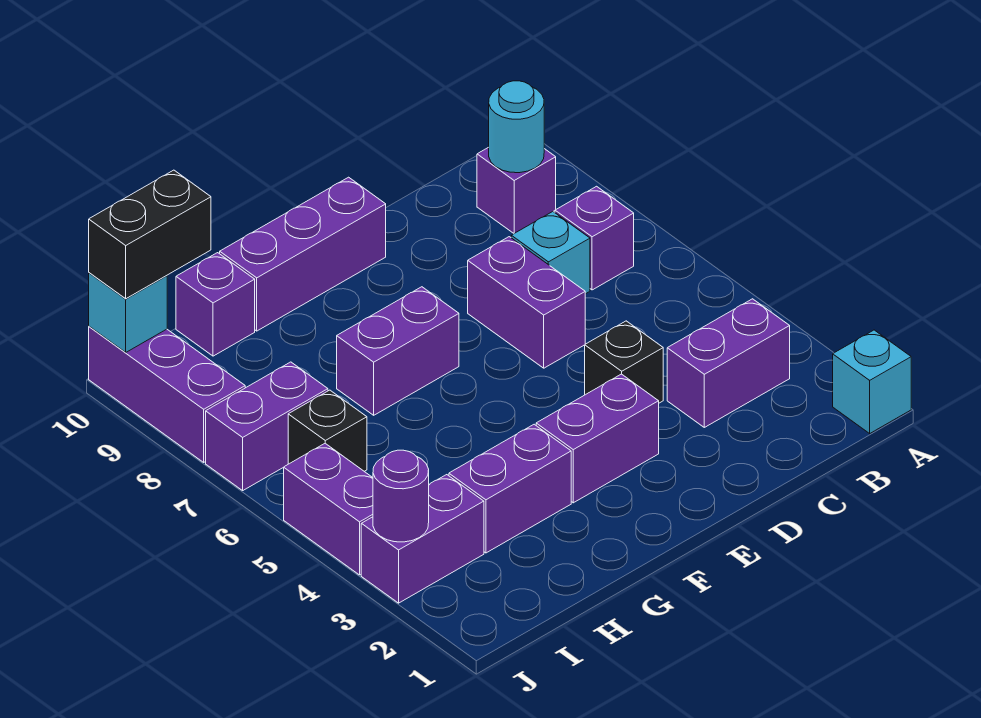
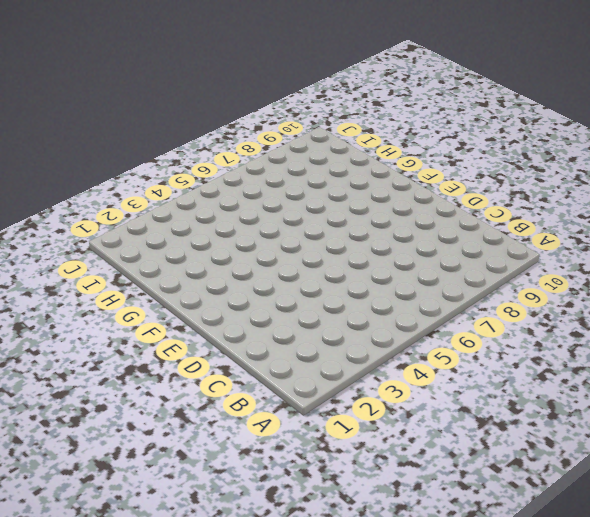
none -> cyan 1x1 brick [833,330,911,433]
none -> purple 1x2 brick [667,299,790,427]
none -> purple 1x1 brick [555,186,634,290]

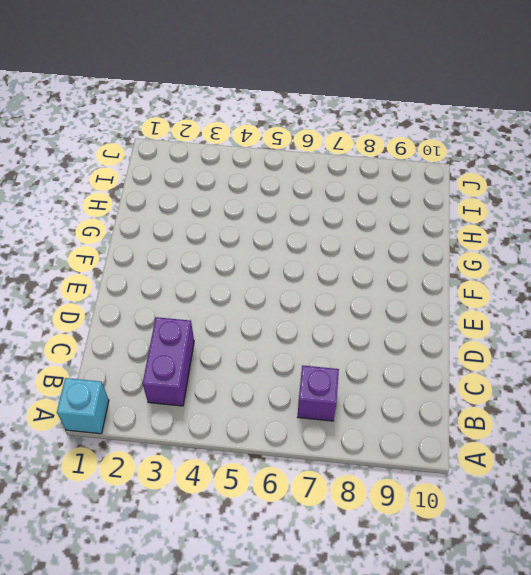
none -> purple 1x1 brick [477,147,556,233]
none -> cyan 1x1 brick [511,212,590,294]
none -> black 1x1 brick [585,321,663,403]

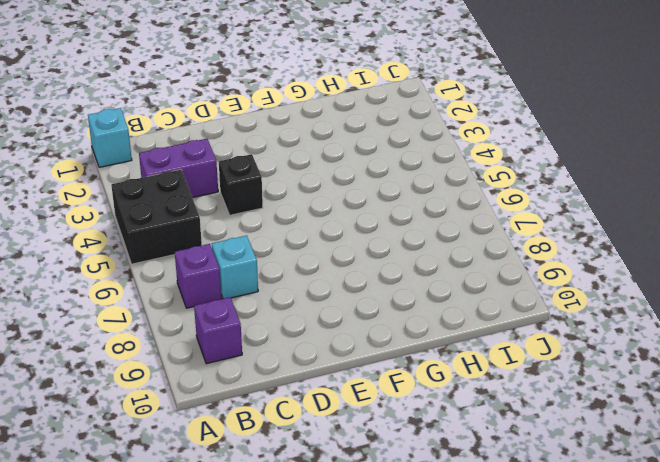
black 2x2 brick [111,169,202,264] -> none
none -> purple 1x2 brick [468,237,585,368]
none -> purple 1x2 brick [536,374,659,503]
none -> purple 1x3 brick [220,177,386,331]

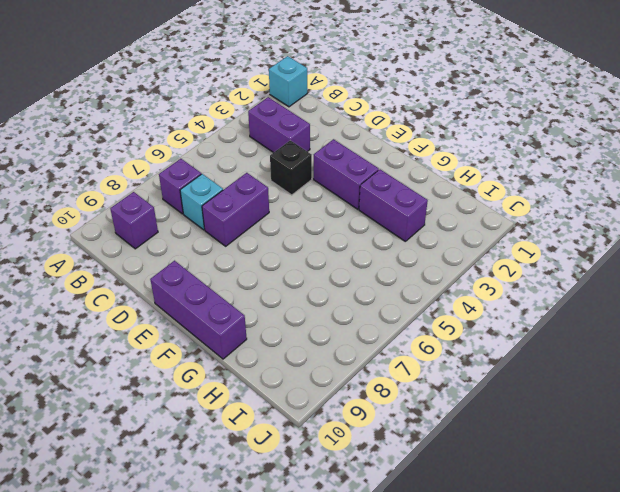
none -> purple 1x2 brick [337,287,459,415]
none -> purple 1x1 brick [176,253,255,356]
none -> purple 1x2 brick [361,475,484,603]

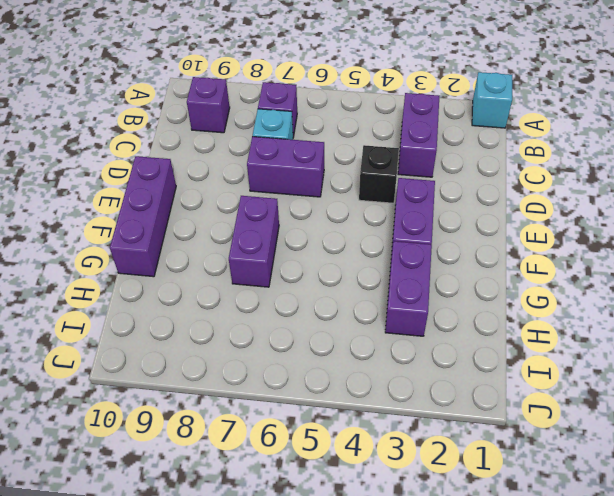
none -> purple 1x1 brick [176,253,255,356]
none -> purple 1x2 brick [361,475,484,603]
none -> black 1x1 brick [288,390,367,471]

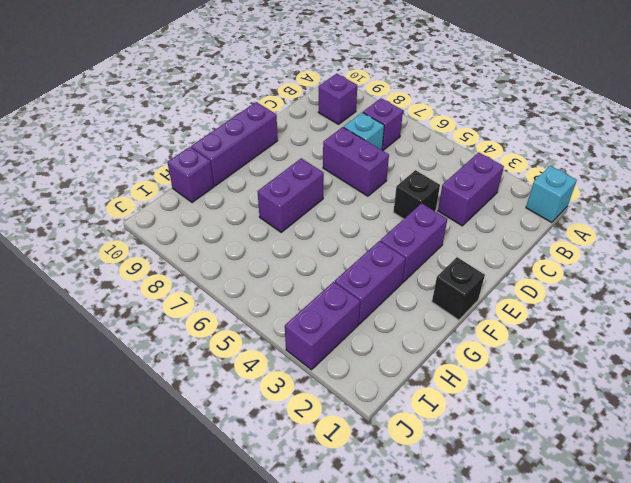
black 1x1 brick [432,257,485,320] -> black 1x1 brick moved to [288,390,367,471]
none -> purple 1x2 brick [206,362,328,490]
none -> purple 1x2 brick [284,443,373,575]
none -> purple 1x3 brick [89,327,245,462]

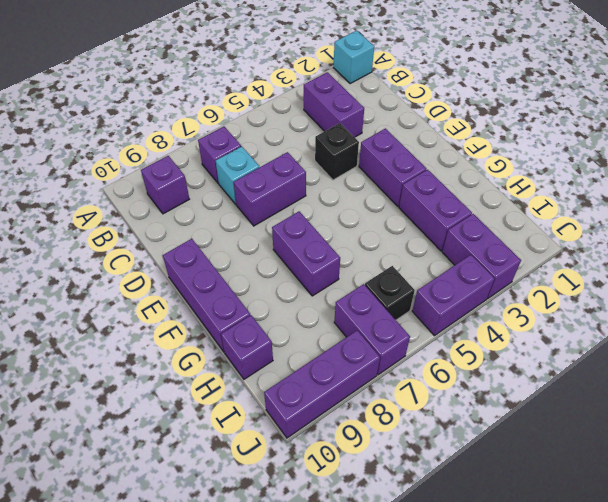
none -> cyan 1x1 round brick [489,81,544,173]
none -> purple 1x1 round brick [373,450,429,542]
none -> cyan 1x1 brick [89,273,167,352]

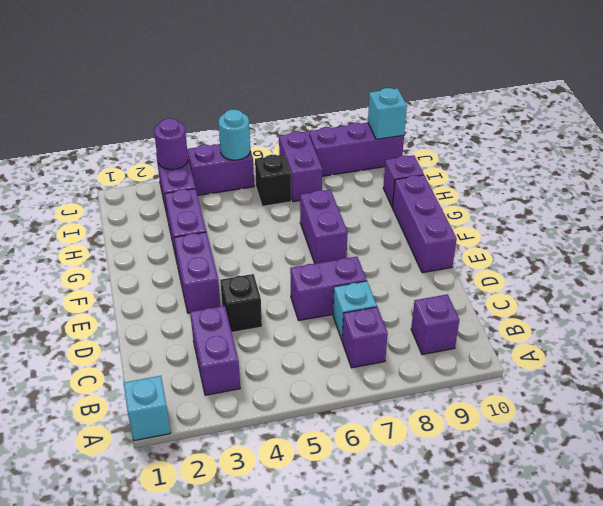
cyan 1x1 round brick [219,109,250,160] -> cyan 1x1 round brick moved to [489,81,544,173]
none -> black 1x2 brick [89,170,211,299]

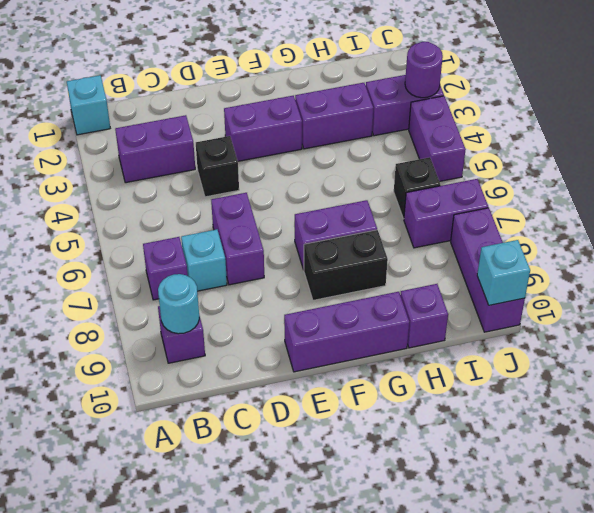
black 1x2 brick [304,230,388,300] -> black 1x2 brick moved to [89,170,211,299]

